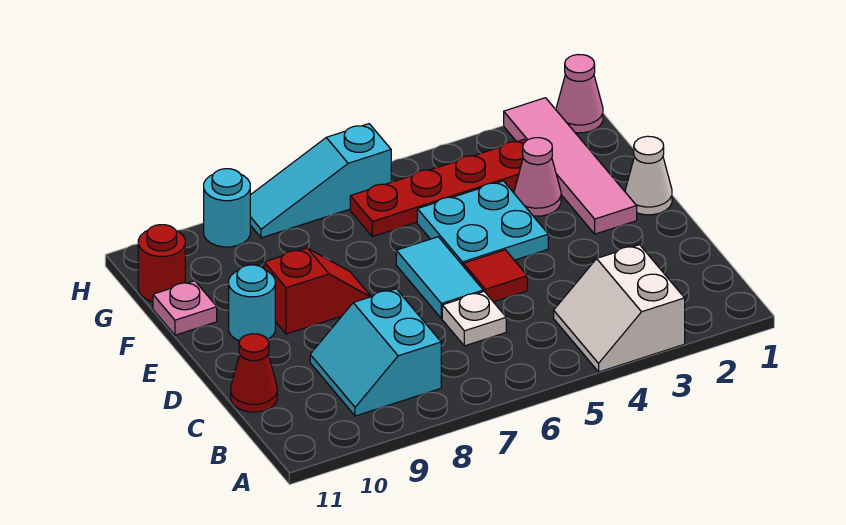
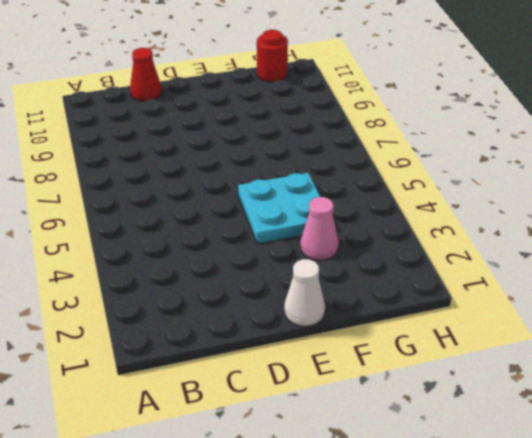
none -> white 2x2 slope [554,245,685,372]
none -> cyan 2x2 slope [310,289,441,416]
none -> white 1x1 plate [442,291,506,346]

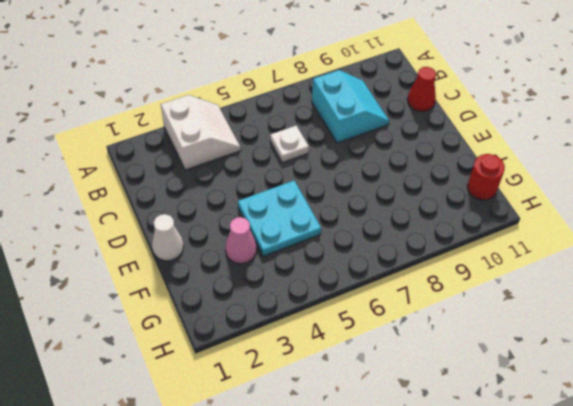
none -> red 1x1 tile [463,250,527,302]
none -> cyan 1x2 tile [396,237,483,319]
none -> pink 1x4 tile [504,98,637,234]

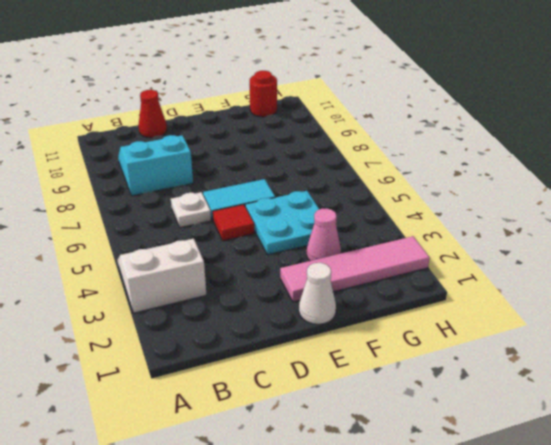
none -> red 1x2 slope [264,248,371,334]
none -> cyan 1x1 round brick [229,265,275,341]
none -> pink 1x1 plate [153,281,217,335]

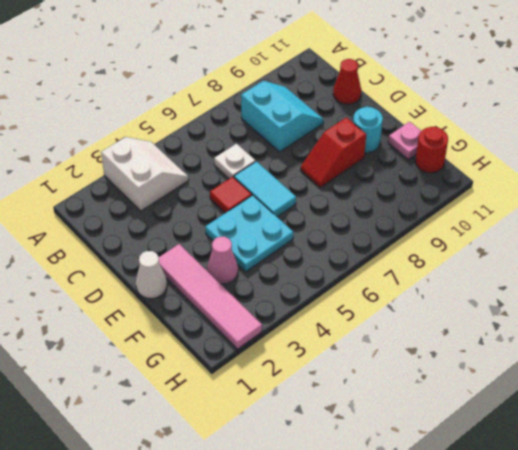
none -> red 1x4 plate [350,139,526,237]
none -> pink 1x1 cone [556,55,603,133]
none -> cyan 1x3 slope [250,124,391,238]

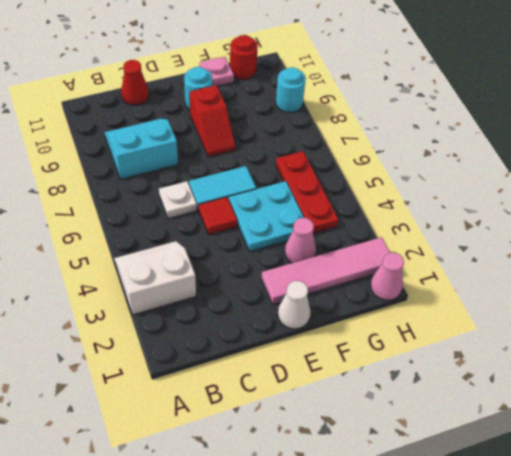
red 1x3 plate [276,151,338,234] -> red 1x4 plate [350,139,526,237]
none -> cyan 1x3 slope [250,124,391,238]

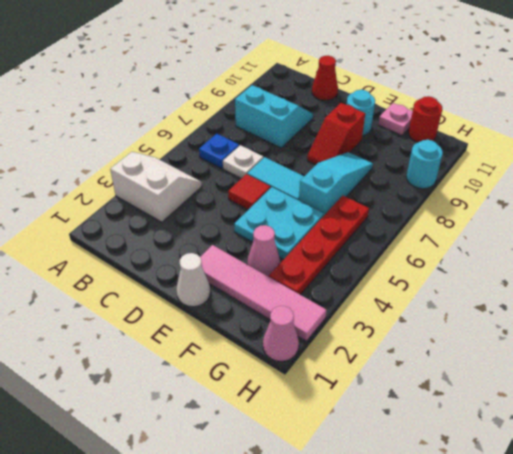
blue 1x1 plate [199,134,239,169] -> none
cyan 1x3 slope [299,152,373,215] -> cyan 1x3 slope moved to [250,124,391,238]

